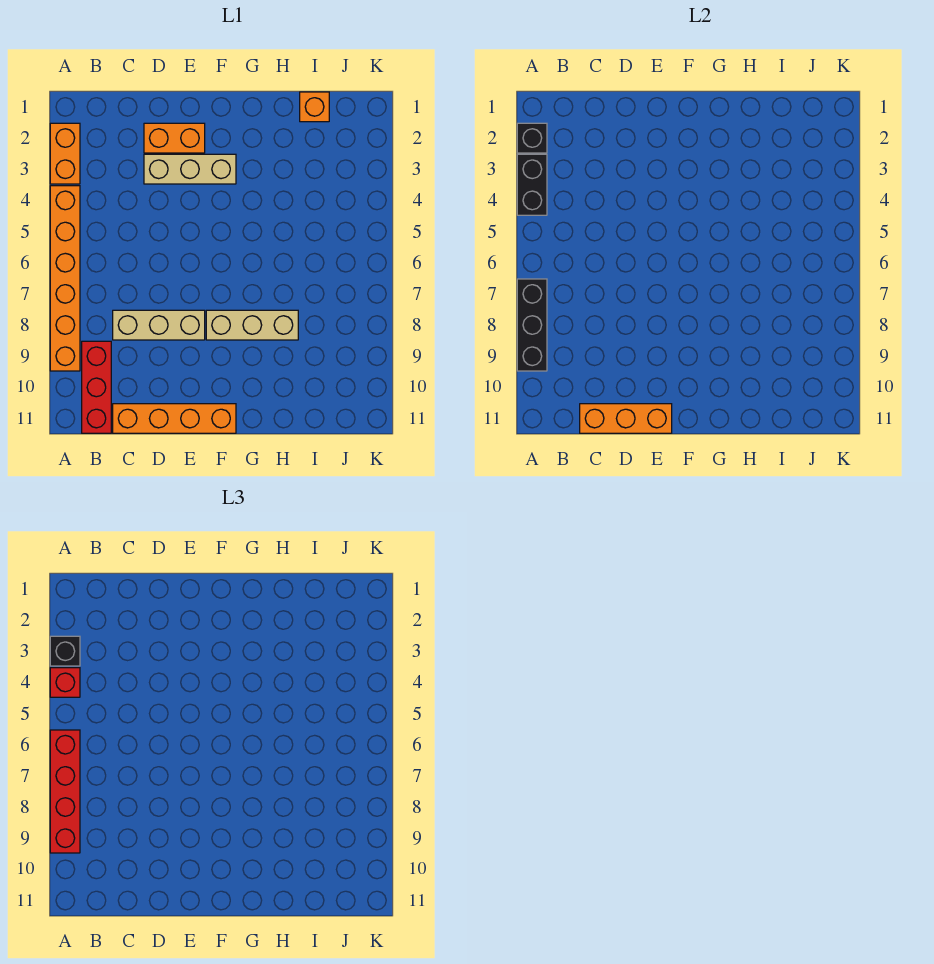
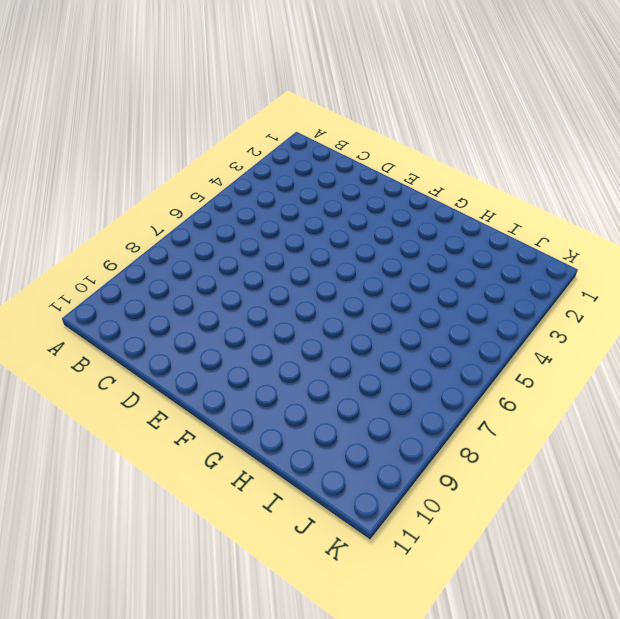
none -> orange 1x2 brick [50,123,80,184]
none -> orange 1x6 brick [50,186,80,371]
none -> red 1x3 brick [82,341,111,433]

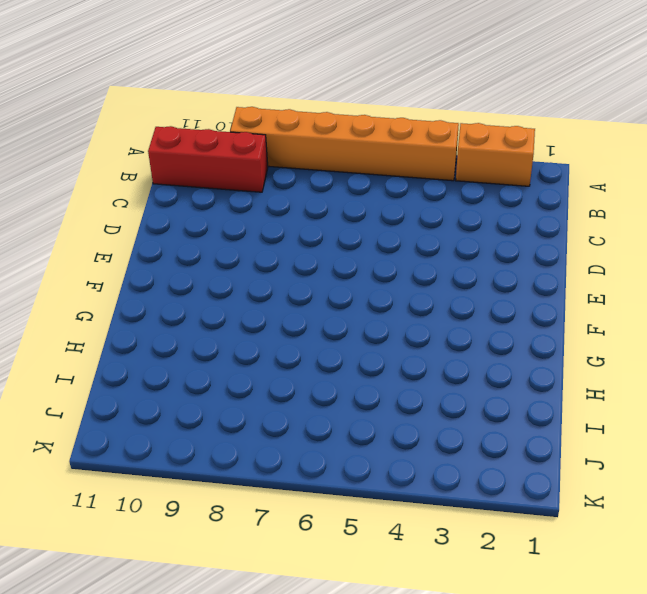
none -> tan 1x3 brick [113,310,205,340]
none -> orange 1x4 brick [113,404,236,433]
none -> orange 1x2 brick [144,123,205,153]

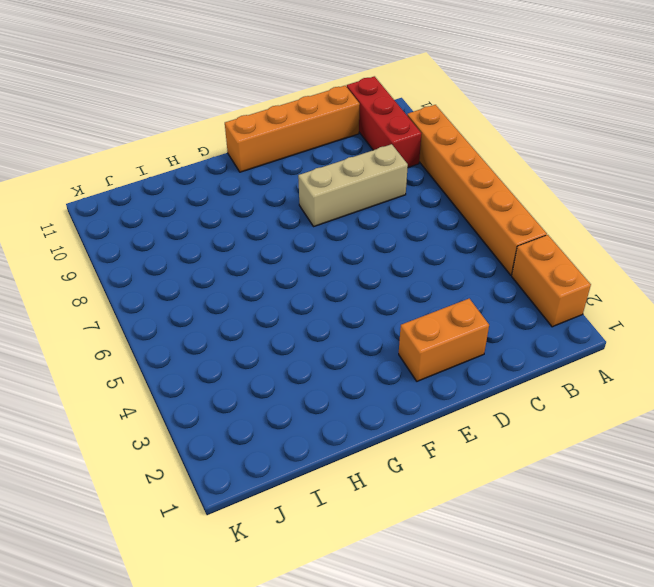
none -> tan 1x3 brick [144,154,236,184]
none -> tan 1x3 brick [206,310,298,340]
none -> orange 1x1 brick [300,92,329,122]

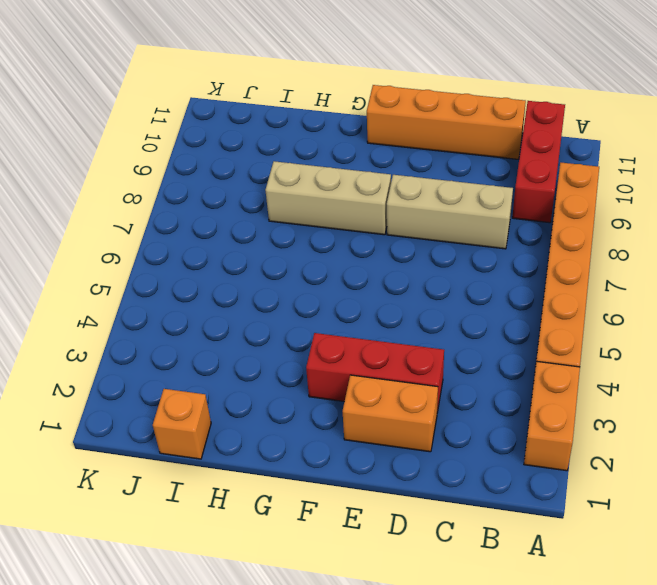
red 1x3 brick [306,333,444,413] -> tan 1x3 brick [144,154,236,184]
none -> black 1x1 brick [517,123,547,153]
none -> black 1x2 brick [517,154,547,215]
none -> black 1x3 brick [517,279,547,371]

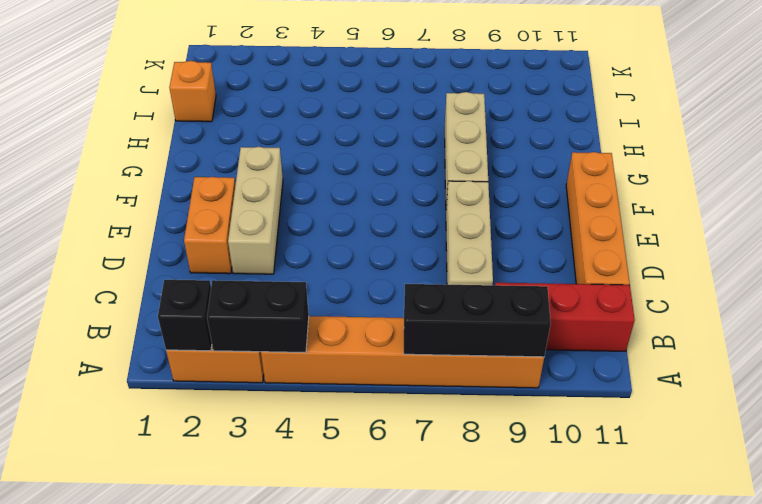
none -> orange 1x3 brick [580,404,672,433]
none -> black 1x1 brick [50,636,80,666]
none -> red 1x1 brick [50,668,80,697]

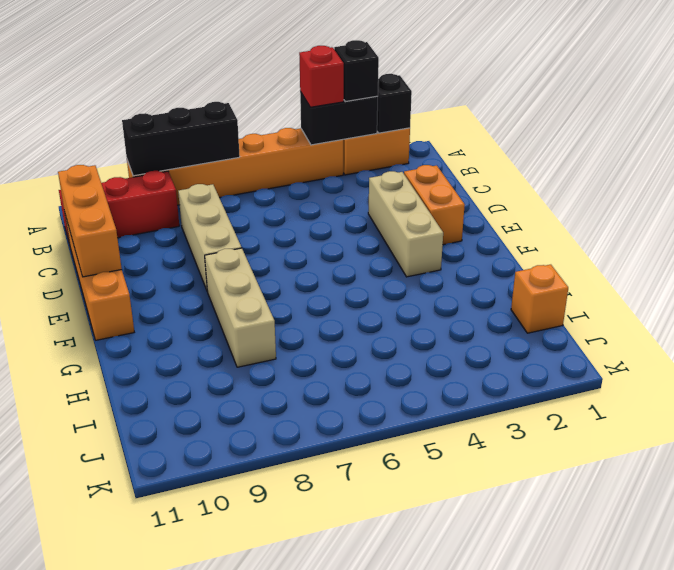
none -> red 1x4 brick [50,730,80,853]

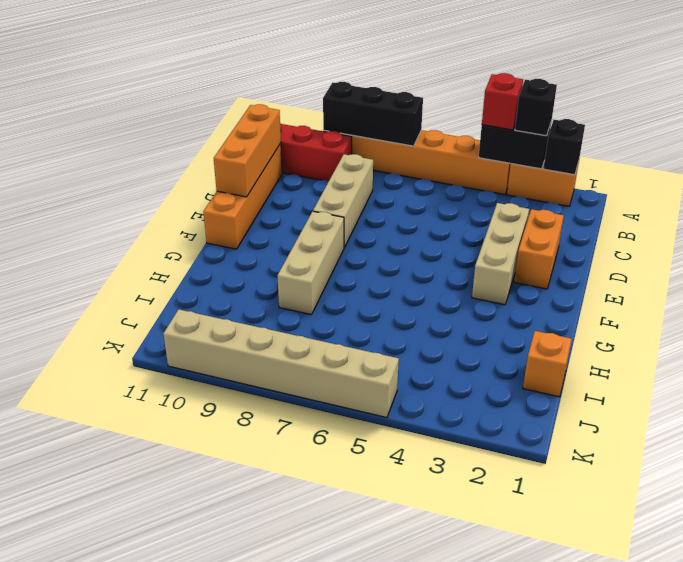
tan 1x6 brick [163,309,399,418] -> none
none -> red 1x4 brick [50,730,80,853]

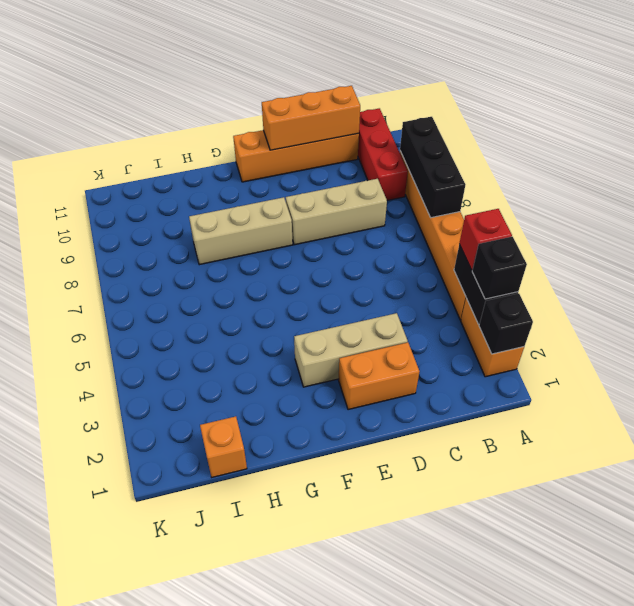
none -> red 1x4 brick [50,730,80,853]

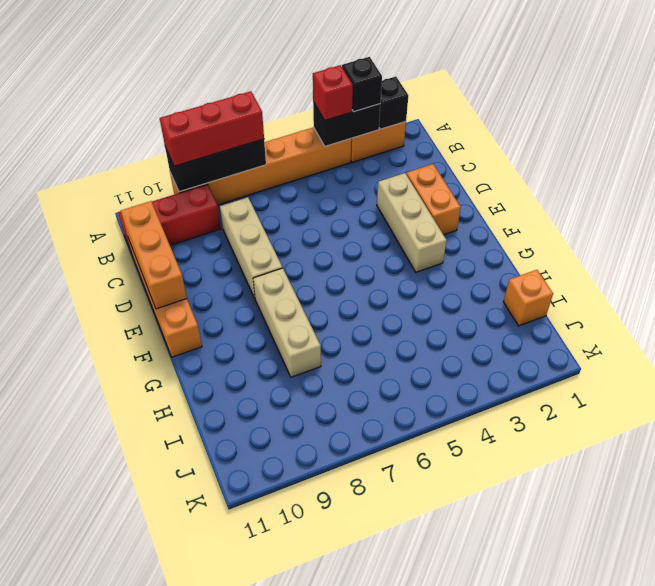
red 1x3 brick [160,91,264,166] -> red 1x4 brick [50,730,80,853]

